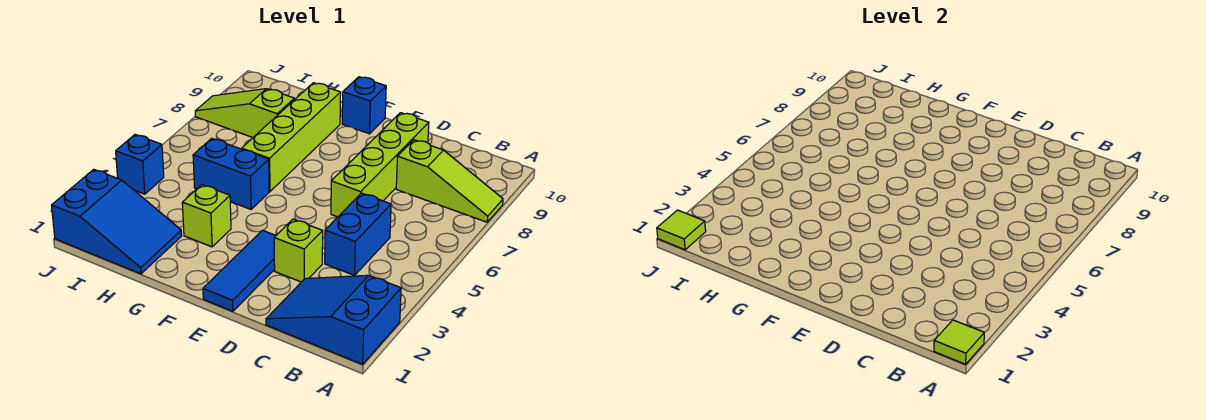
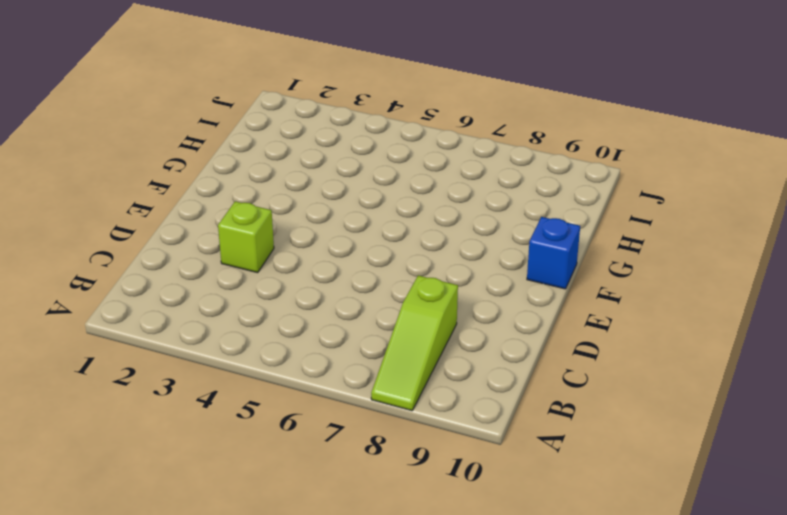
none -> blue 2x3 slope [266,275,401,364]
none -> blue 1x2 brick [325,193,391,275]
none -> lime 1x4 brick [331,113,429,217]

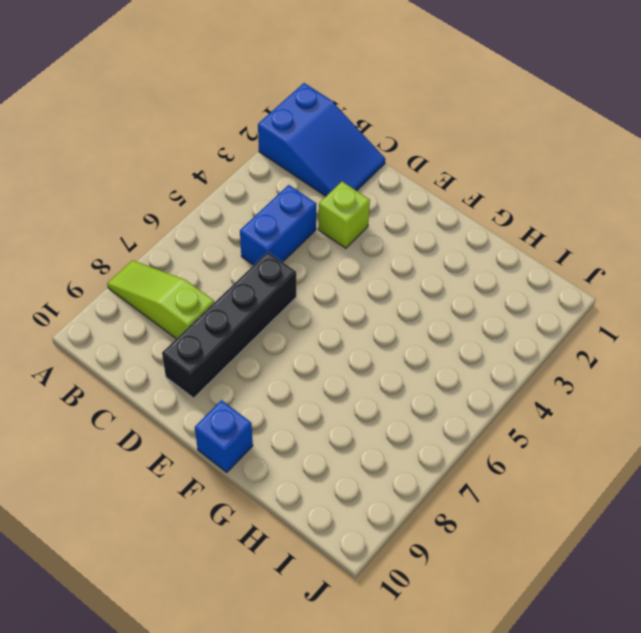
black 1x4 brick [162,252,296,398] -> lime 1x4 brick [331,113,429,217]
none -> blue 1x3 tile [203,230,276,311]
none -> lime 1x1 brick [182,185,231,247]
none -> blue 1x2 brick [193,138,269,209]

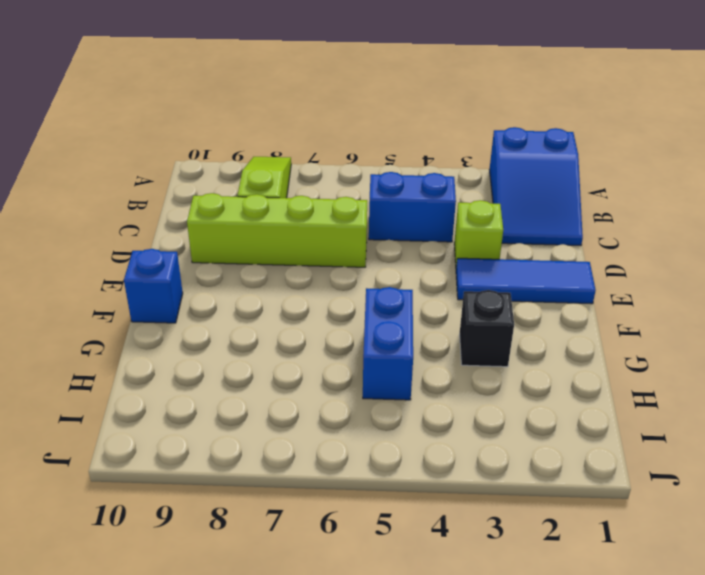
black 1x1 brick [460,290,514,367] -> lime 1x1 brick [182,185,231,247]
none -> lime 1x4 brick [242,83,341,191]
none -> blue 2x3 slope [51,169,182,274]
none -> lime 1x3 slope [195,89,294,137]

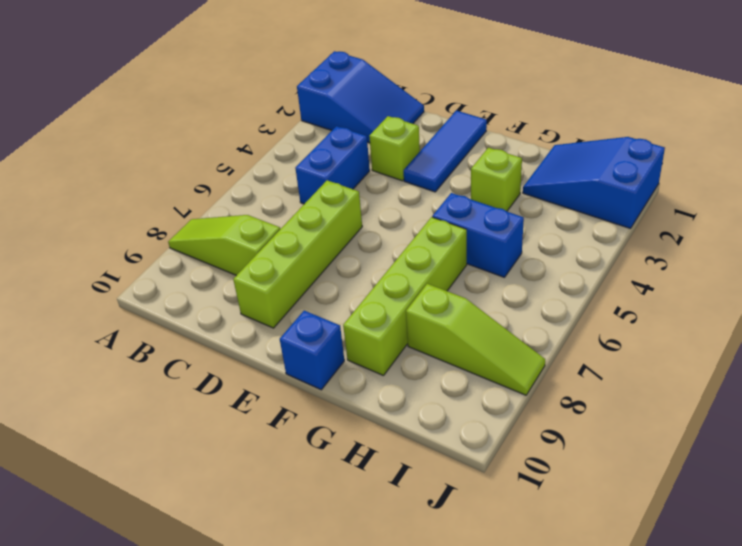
none -> blue 1x1 brick [116,135,164,194]
none -> lime 1x1 tile [934,320,984,364]
none -> lime 1x1 tile [657,210,706,250]

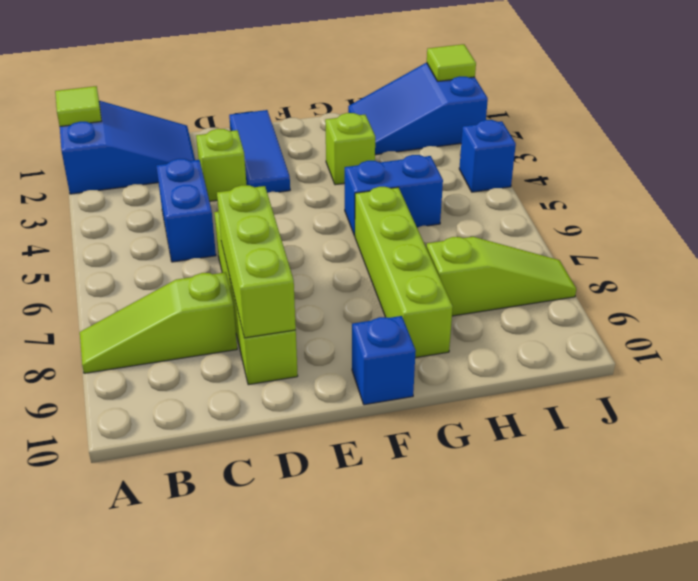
lime 1x3 brick [217,185,296,338] -> none

